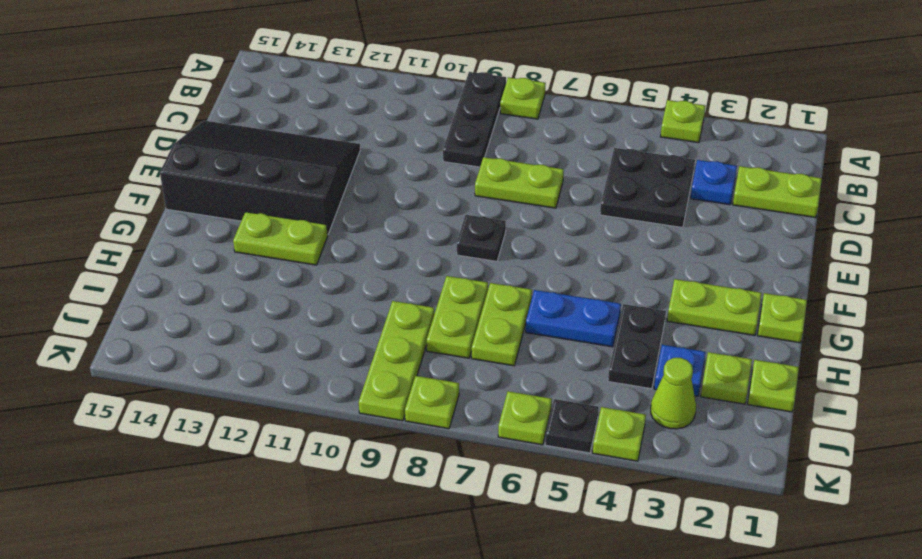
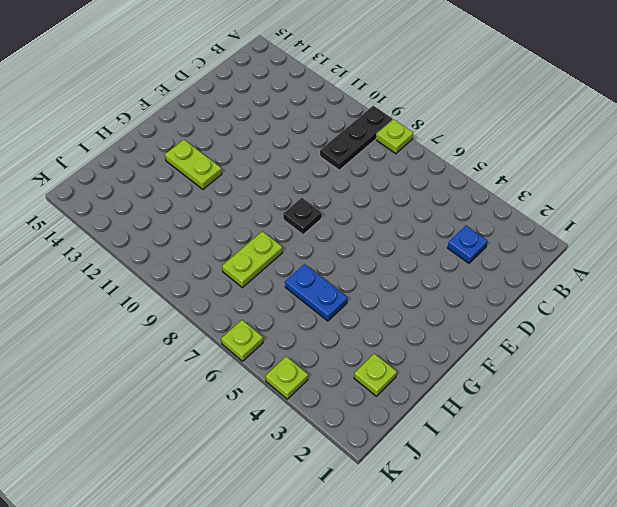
none -> lime 1x1 plate [660,100,705,143]
none -> lime 1x2 plate [733,166,822,218]
none -> black 2x2 plate [600,148,695,228]

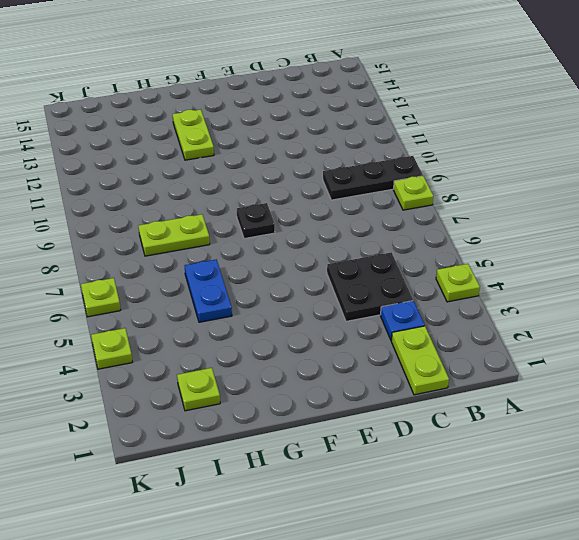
none -> lime 1x2 plate [475,157,564,208]
none -> black 3x4 slope [160,121,360,234]
none -> lime 1x1 plate [757,293,807,343]

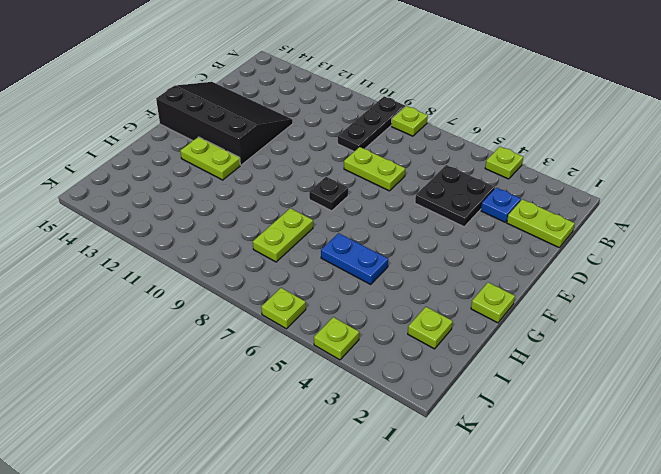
none -> lime 1x2 plate [667,279,762,335]
none -> black 1x2 plate [608,304,666,389]
none -> lime 1x2 plate [472,283,532,366]

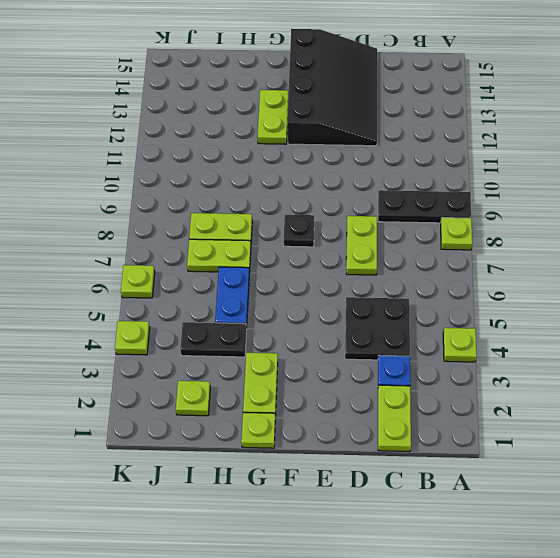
none -> lime 1x1 plate [748,360,799,412]
none -> blue 1x1 plate [654,345,706,396]
none -> lime 1x3 plate [359,301,434,421]

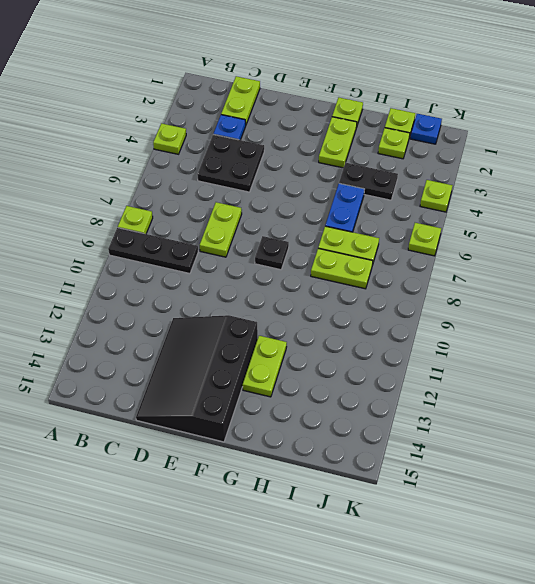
blue 1x1 plate [411,114,442,144] -> blue 1x1 plate moved to [654,345,706,396]
none -> lime 1x3 plate [359,301,434,421]
none -> lime 1x1 cone [651,358,696,429]
none -> black 1x1 plate [545,399,599,453]

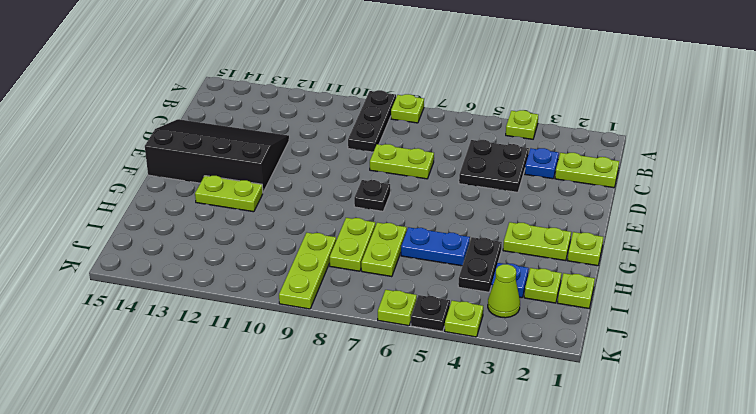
none -> lime 1x1 plate [405,376,459,429]

